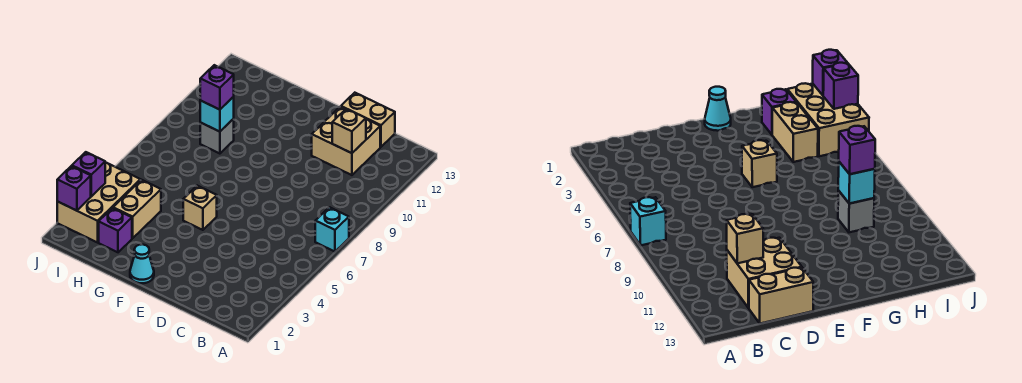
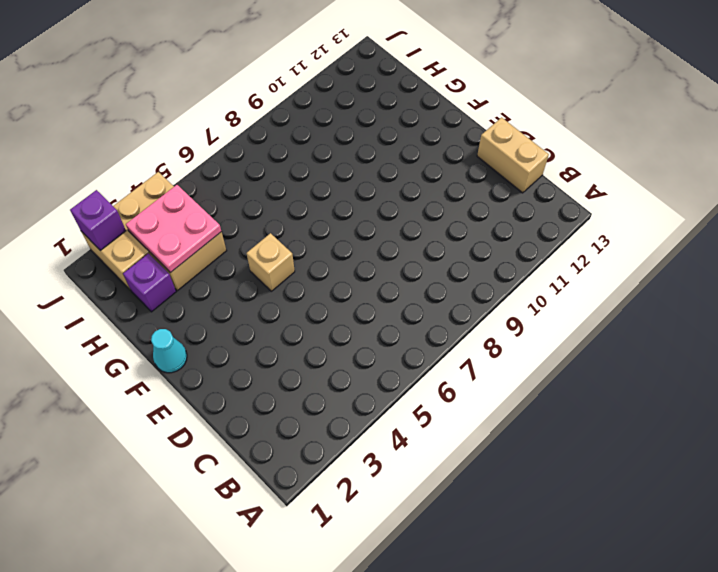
pink 2x2 plate [126,185,222,273] -> none
none -> cyan 1x1 brick [315,207,349,252]
none -> tan 2x2 brick [312,107,380,175]
none -> grey 1x1 brick [200,119,234,154]

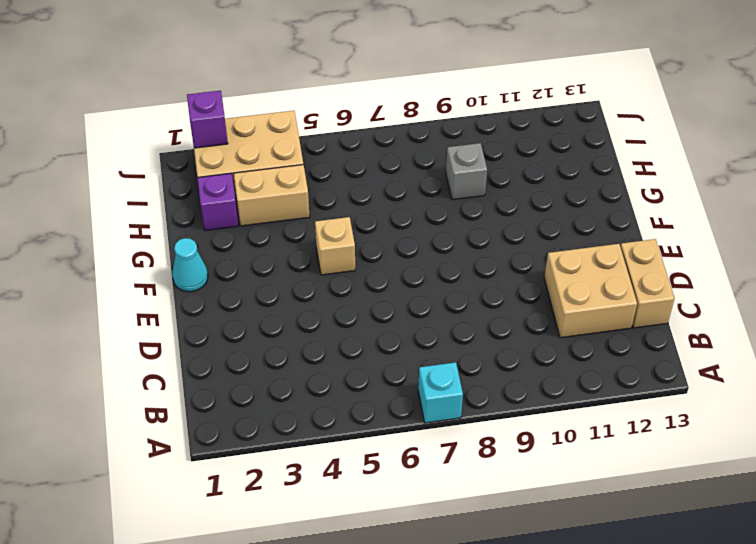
none -> tan 1x1 brick [332,109,366,153]
none -> cyan 1x1 brick [200,97,234,132]
none -> purple 1x1 brick [72,152,106,196]

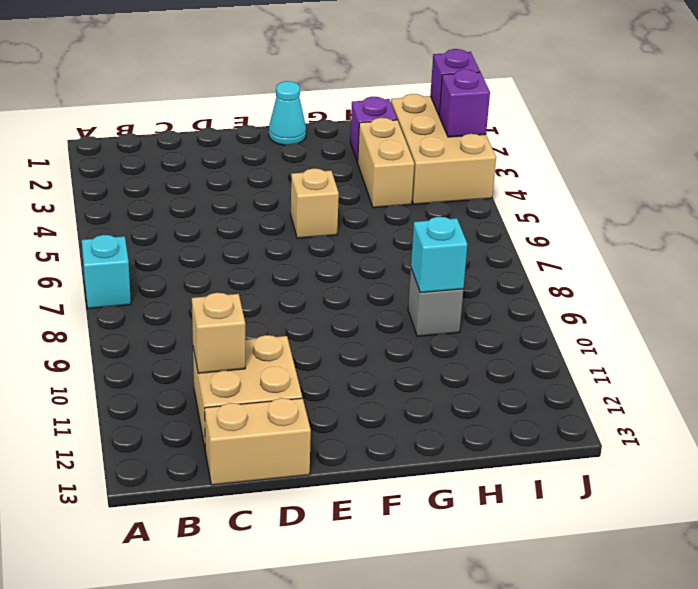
none -> purple 1x1 brick [200,65,234,110]

